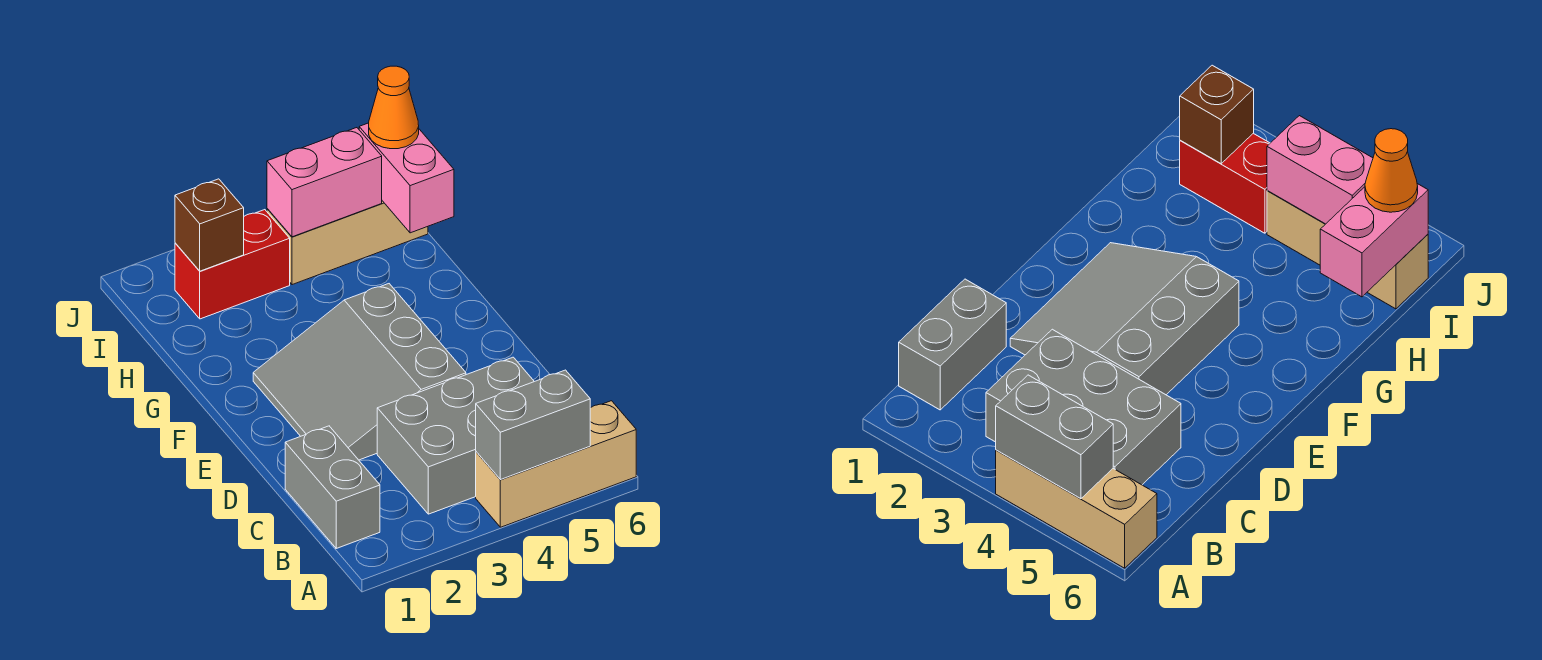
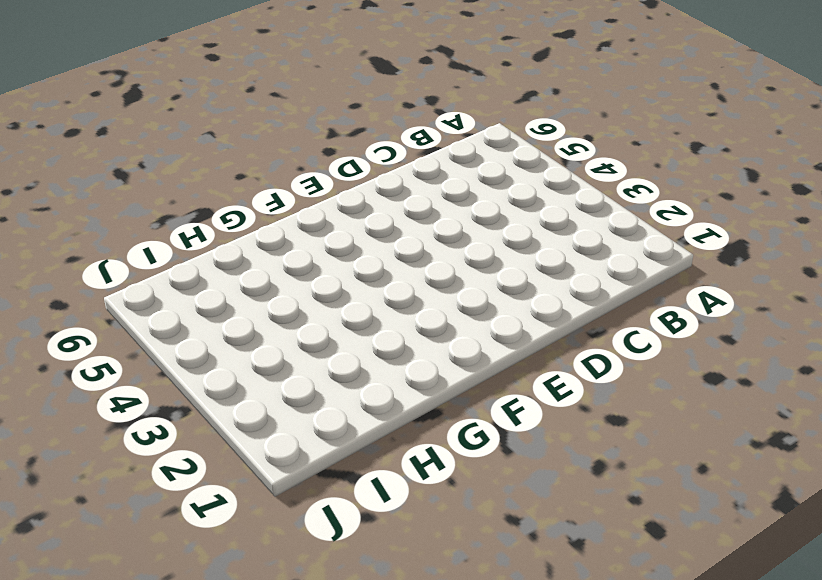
none -> tan 1x3 brick [476,401,636,527]
none -> grey 1x2 brick [285,426,380,548]

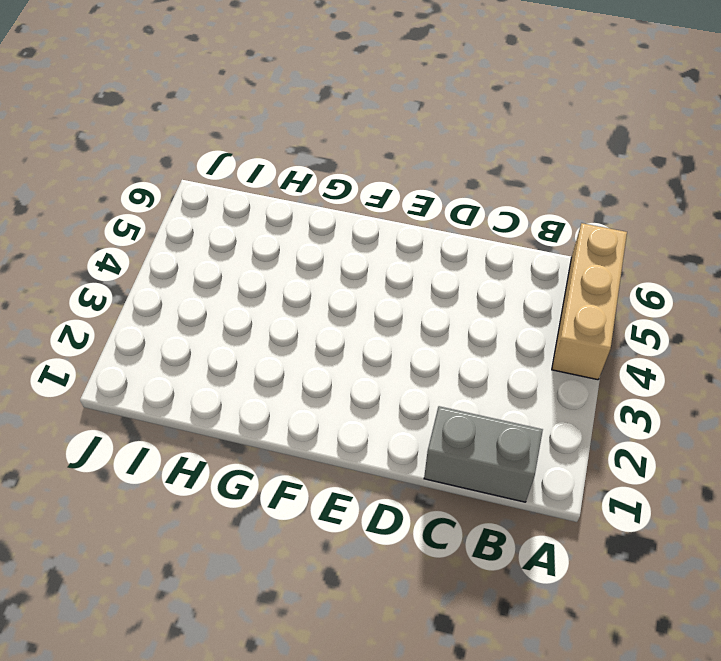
none -> grey 2x3 brick [377,357,534,514]
none -> grey 3x3 slope [253,284,466,460]

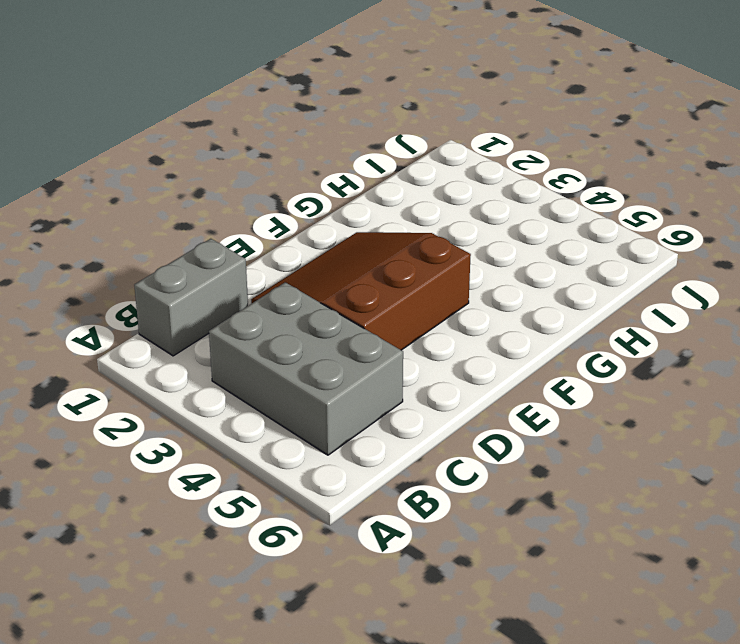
brown 3x3 slope [251,232,471,350] -> grey 3x3 slope [253,284,466,460]
none -> tan 1x3 brick [476,401,636,527]
none -> red 1x2 brick [175,210,290,319]

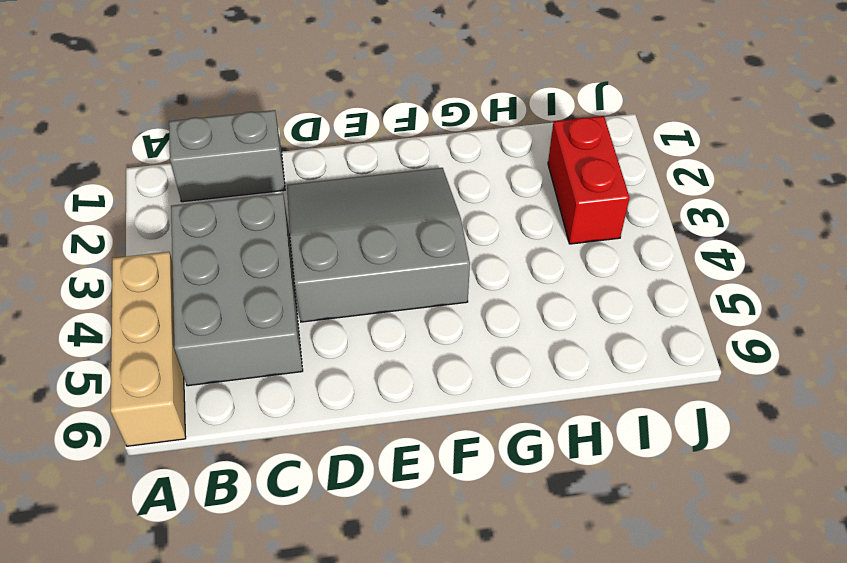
none -> tan 1x3 brick [267,201,428,285]
none -> grey 1x2 brick [476,370,590,480]

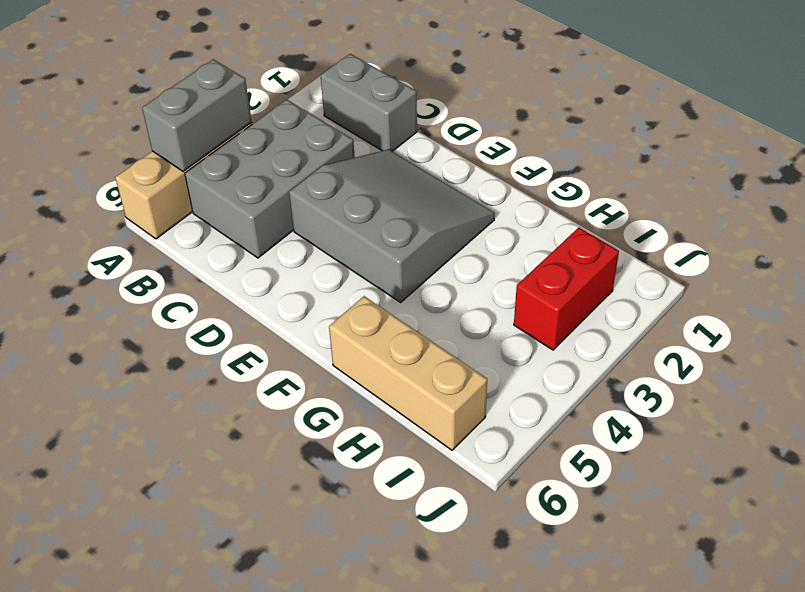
tan 1x3 brick [329,296,487,450] -> tan 1x3 brick turned to [267,201,428,285]
none -> pink 1x2 brick [359,123,454,233]
none -> brown 1x1 brick [175,179,244,271]

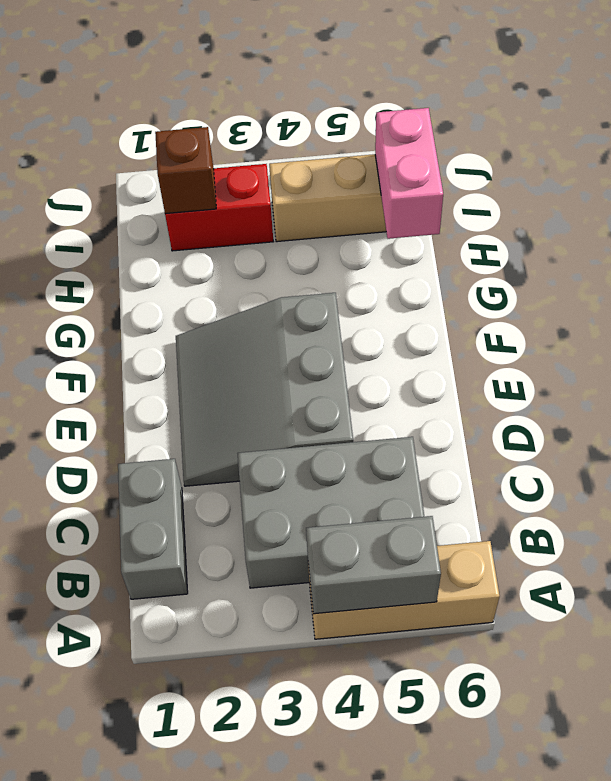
none -> pink 1x2 brick [267,128,382,237]
none -> orange 1x1 cone [369,66,419,149]

